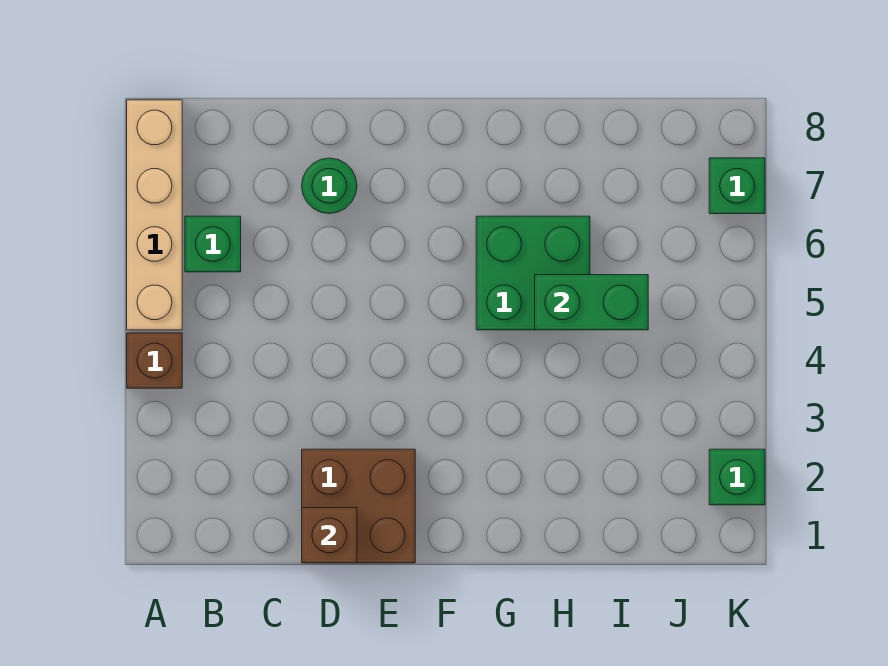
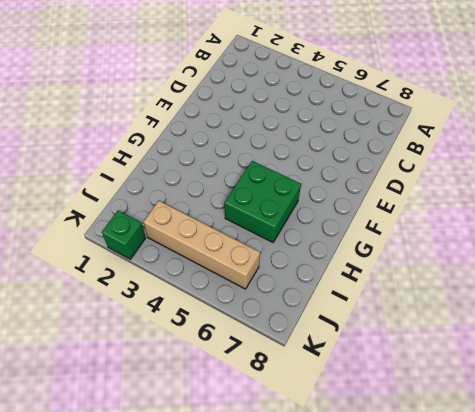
tan 1x4 brick [143,201,260,289] -> tan 1x4 brick moved to [127,100,182,330]
none -> brown 1x1 brick [127,333,182,388]
none -> green 1x1 brick [185,216,241,272]

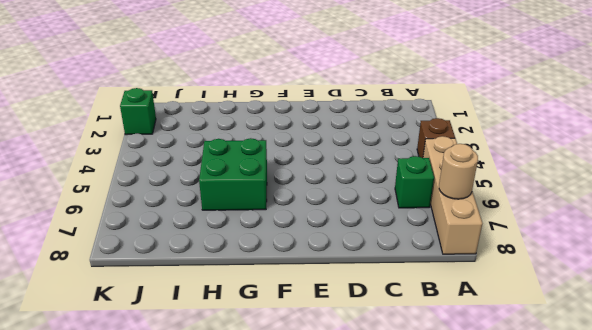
tan 1x1 round brick [439,144,478,199] -> none
none -> brown 2x2 brick [302,449,415,563]
none -> green 1x1 round brick [302,158,357,214]

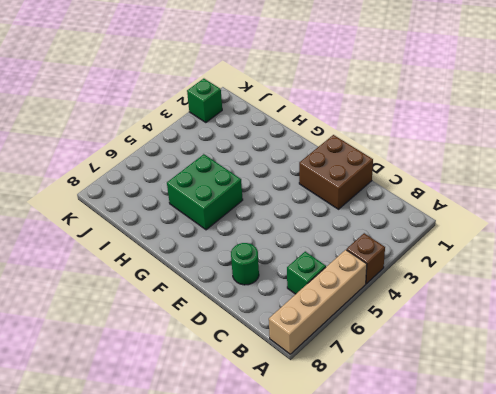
none -> green 1x1 brick [709,158,765,214]
none -> brown 1x1 brick [302,508,357,563]

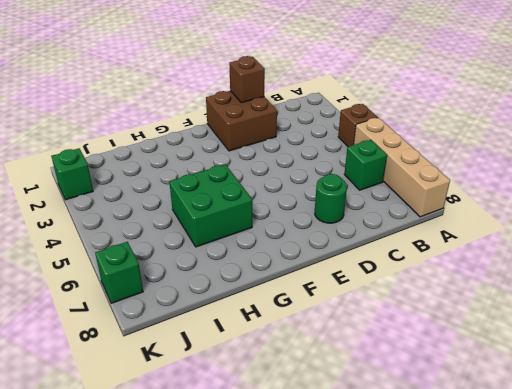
none -> green 1x2 brick [535,275,648,330]

